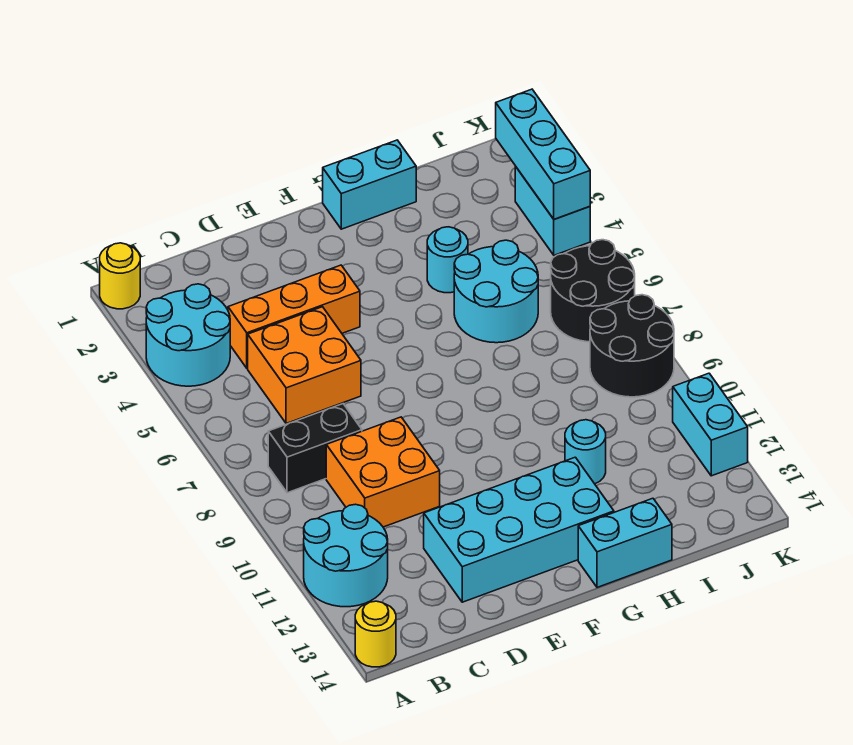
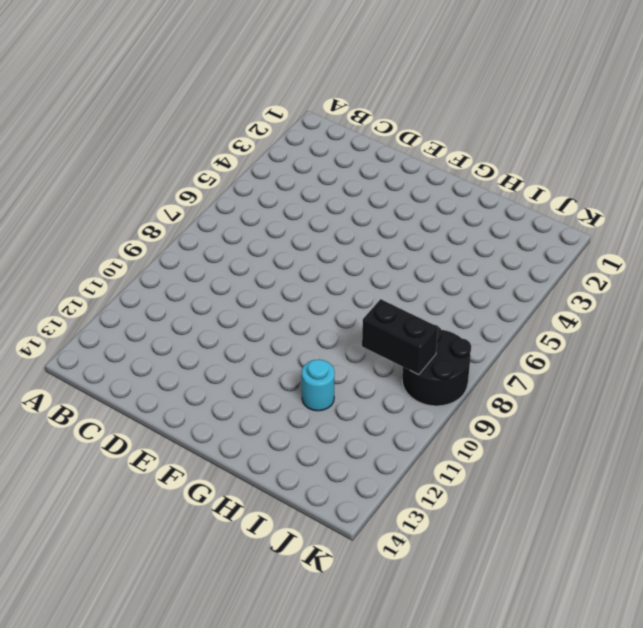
black 1x2 brick [362,299,438,375] -> black 1x2 brick moved to [268,404,362,493]
none -> yellow 1x1 round brick [100,243,140,309]
none -> cyan 2x2 round brick [146,284,230,386]
none -> cyan 2x2 round brick [304,504,388,607]

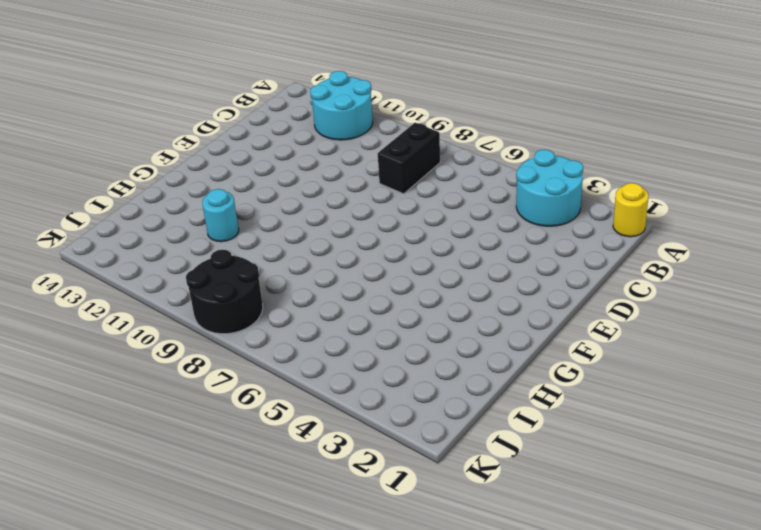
none -> yellow 1x1 round brick [355,601,396,667]
none -> orange 1x3 brick [228,265,360,368]
none -> orange 2x2 brick [248,307,361,424]

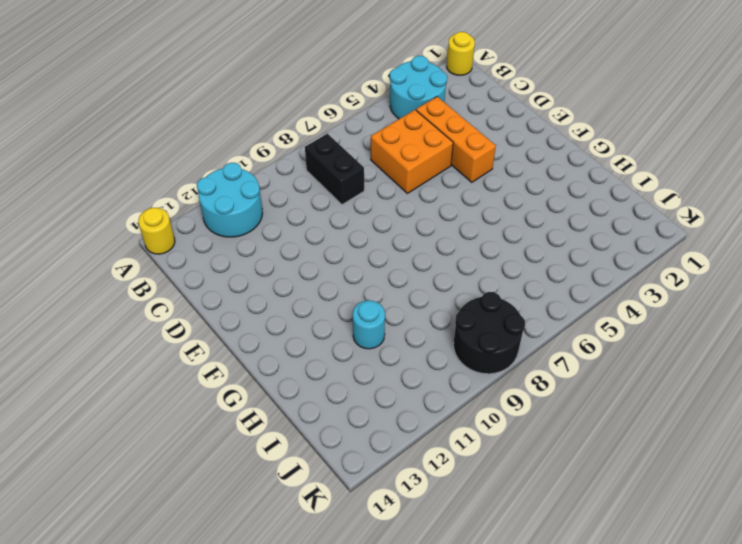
none -> orange 2x2 brick [326,417,440,527]
none -> cyan 2x4 brick [424,457,614,602]
none -> cyan 1x2 brick [323,140,416,229]

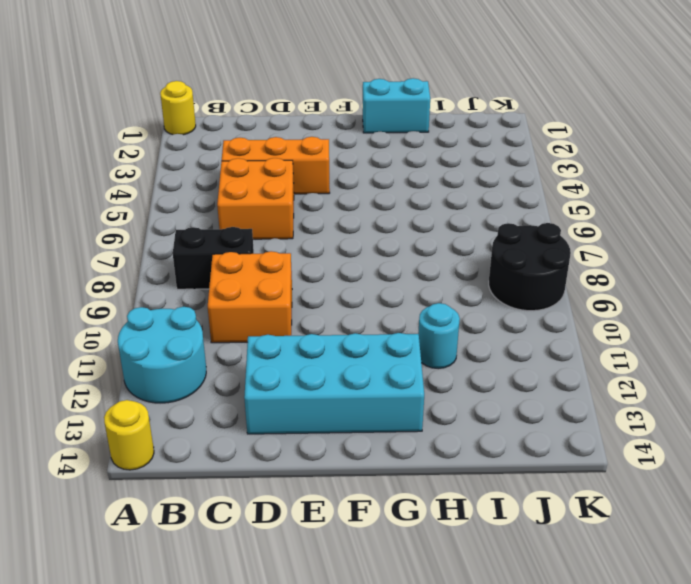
none -> cyan 2x2 round brick [146,284,230,386]
none -> cyan 1x2 brick [578,498,672,587]
none -> cyan 1x1 round brick [427,227,468,293]

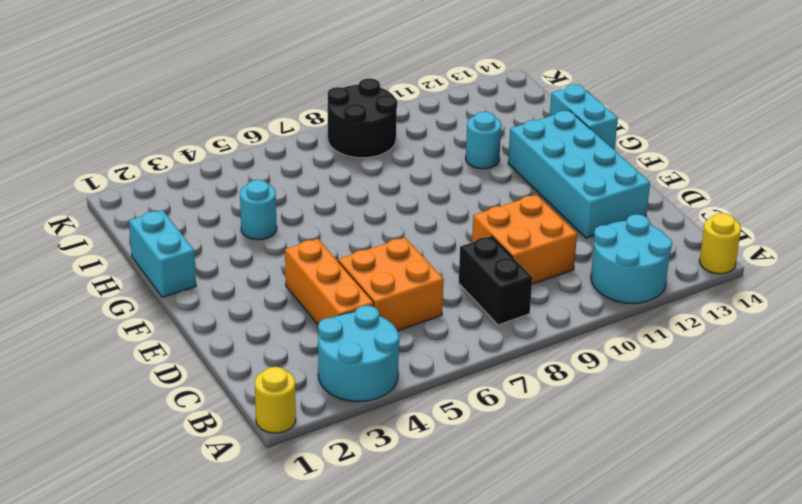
none -> cyan 2x2 round brick [454,240,538,343]
none -> black 2x2 round brick [551,240,635,342]
none -> cyan 1x2 brick [515,166,590,255]

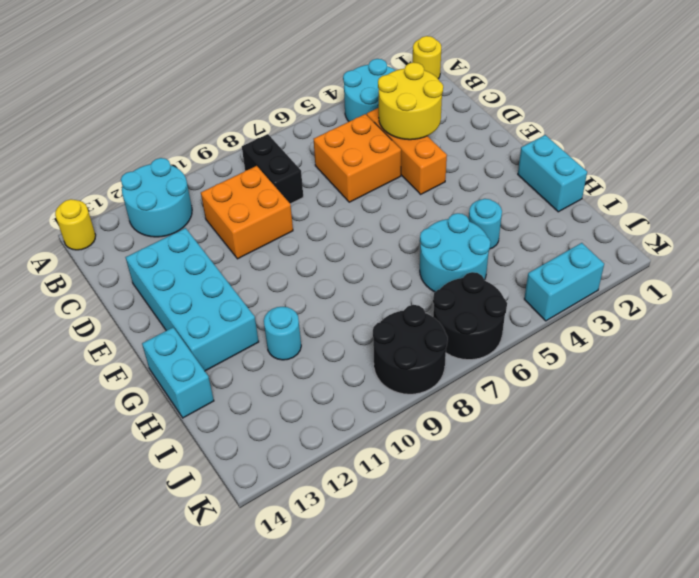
yellow 2x2 round brick [378,62,443,140] -> none
none -> cyan 1x2 brick [673,373,748,476]
none -> cyan 1x3 brick [496,89,590,219]

